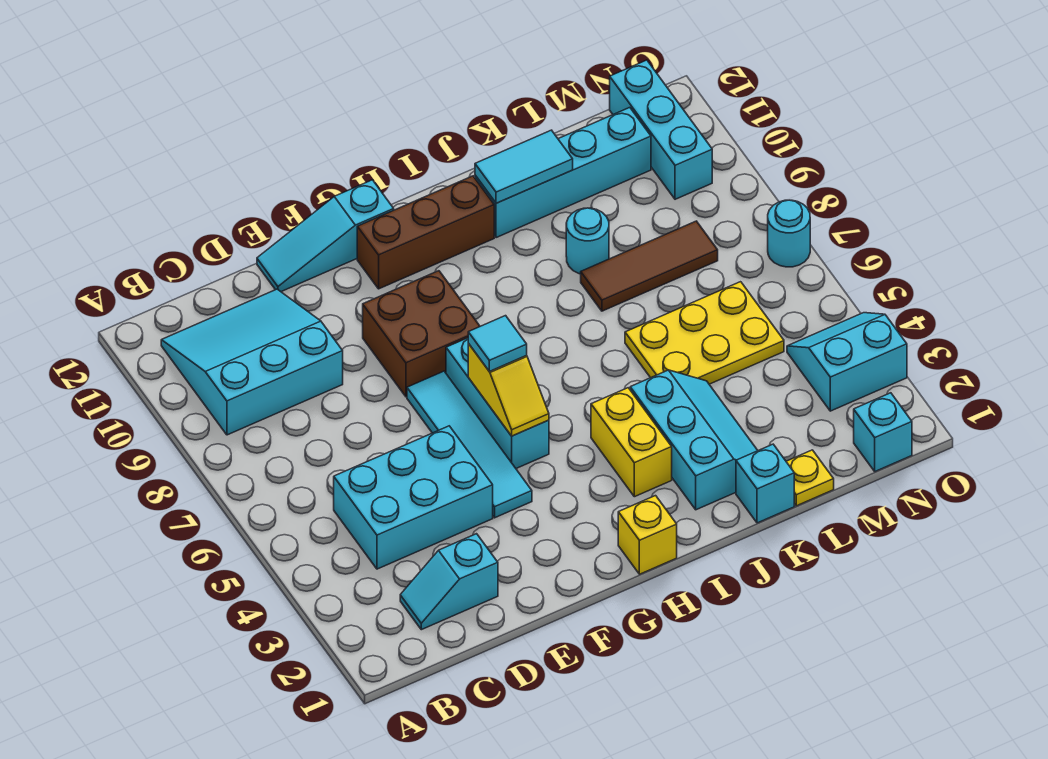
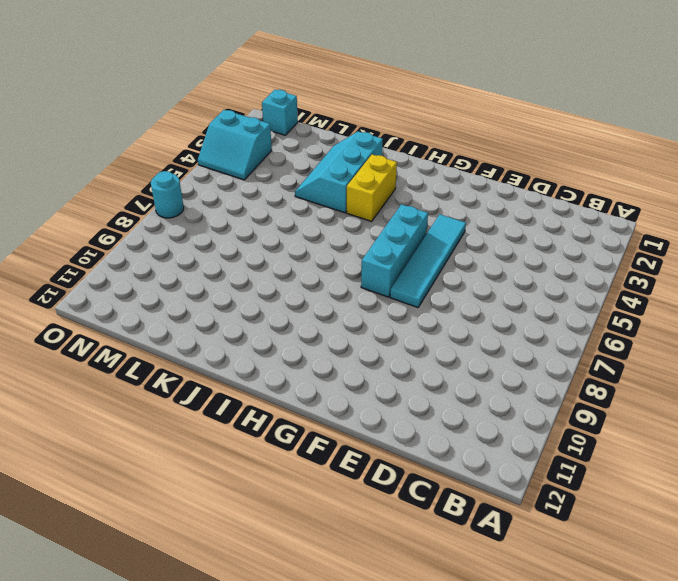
none -> cyan 3x3 slope [161,289,343,435]
none -> cyan 1x2 slope [400,534,498,630]
none -> cyan 2x3 brick [334,426,493,569]

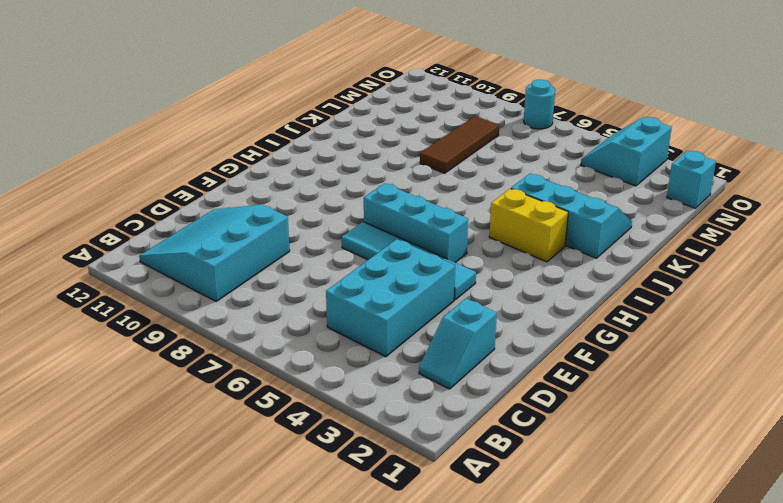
none -> cyan 1x3 slope [257,180,394,292]
none -> brown 2x2 brick [363,271,480,397]
none -> brown 1x3 brick [357,176,494,289]

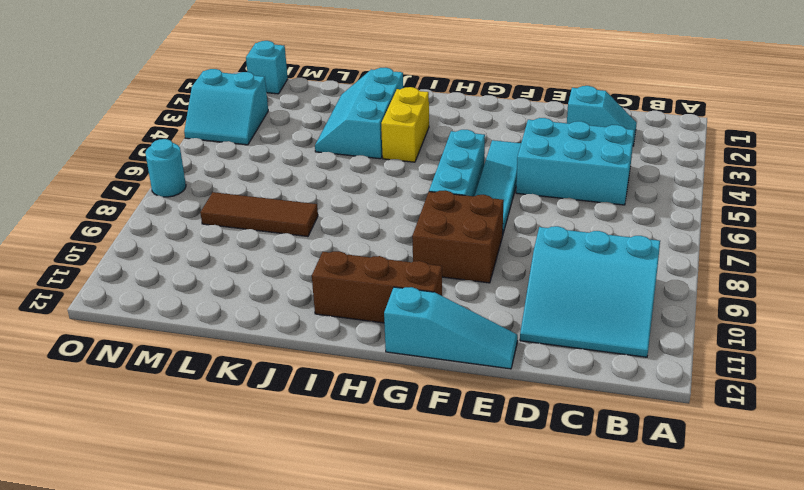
none -> yellow 1x1 brick [618,496,677,574]
none -> cyan 1x4 brick [475,108,651,238]
none -> cyan 1x1 brick [736,444,794,523]

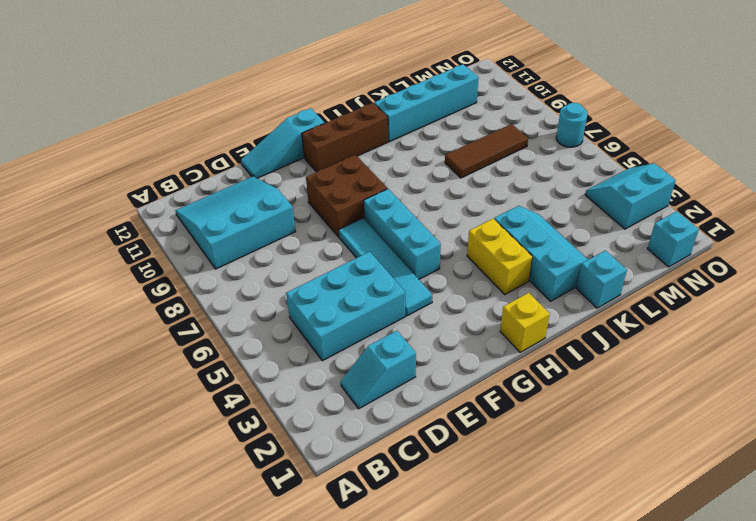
none -> yellow 2x3 plate [625,282,784,384]
none -> cyan 1x1 round brick [566,208,609,274]
none -> yellow 1x1 plate [786,450,834,506]

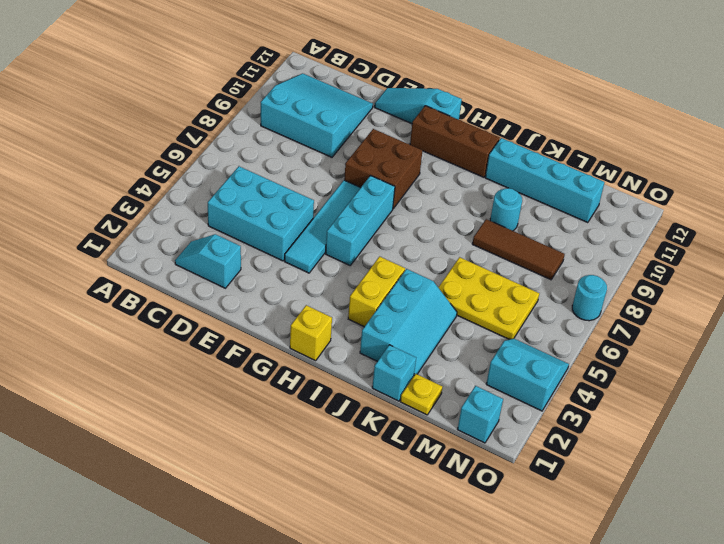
none -> cyan 1x3 brick [610,60,712,199]
none -> yellow 1x2 slope [468,344,549,436]
none -> cyan 1x2 tile [475,130,573,203]

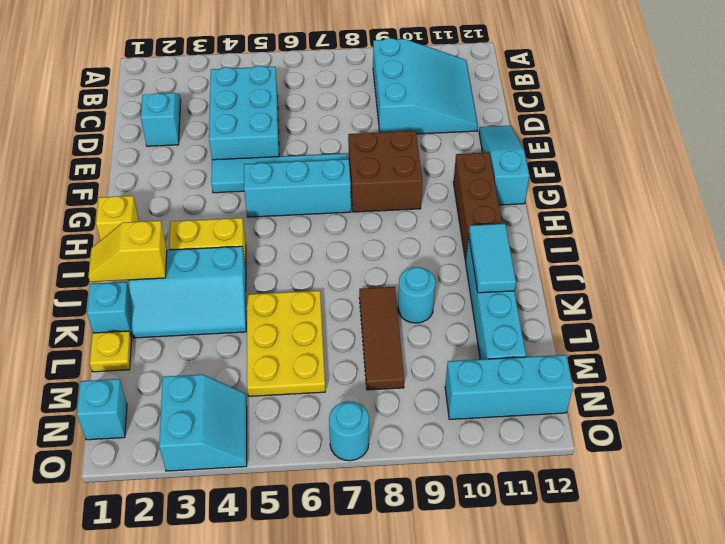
yellow 1x2 slope [88,221,167,282] -> yellow 1x2 slope moved to [468,344,549,436]
none -> cyan 1x1 tile [468,316,527,371]

